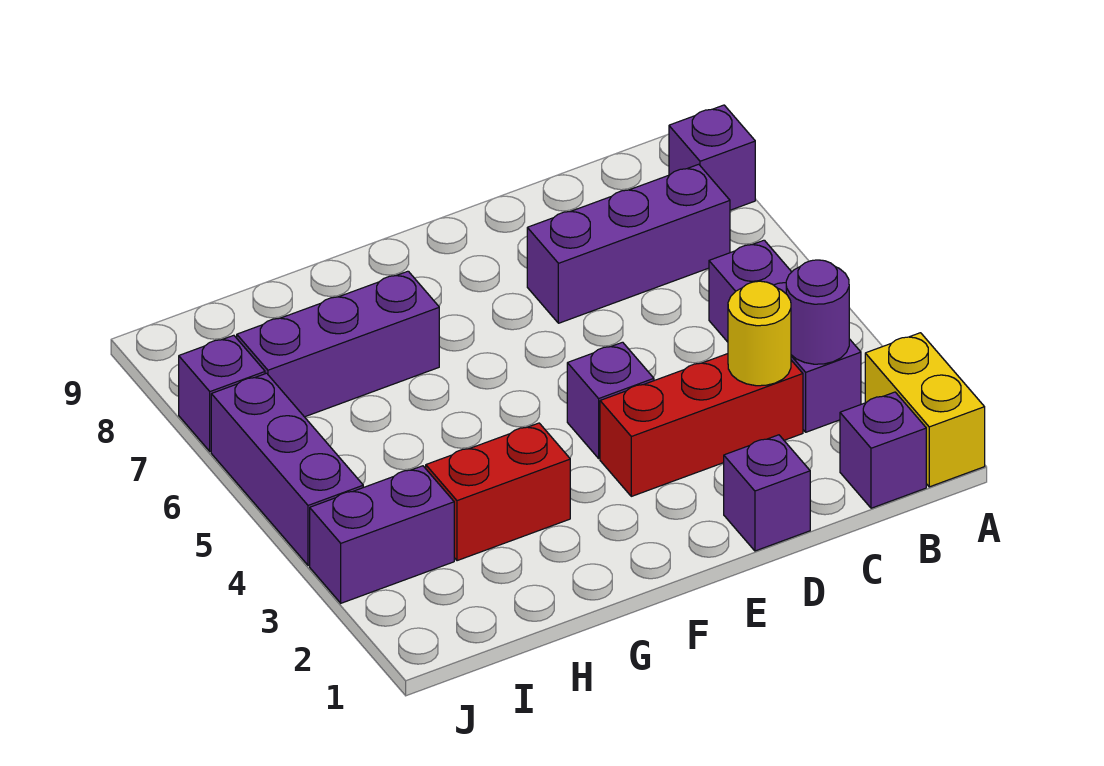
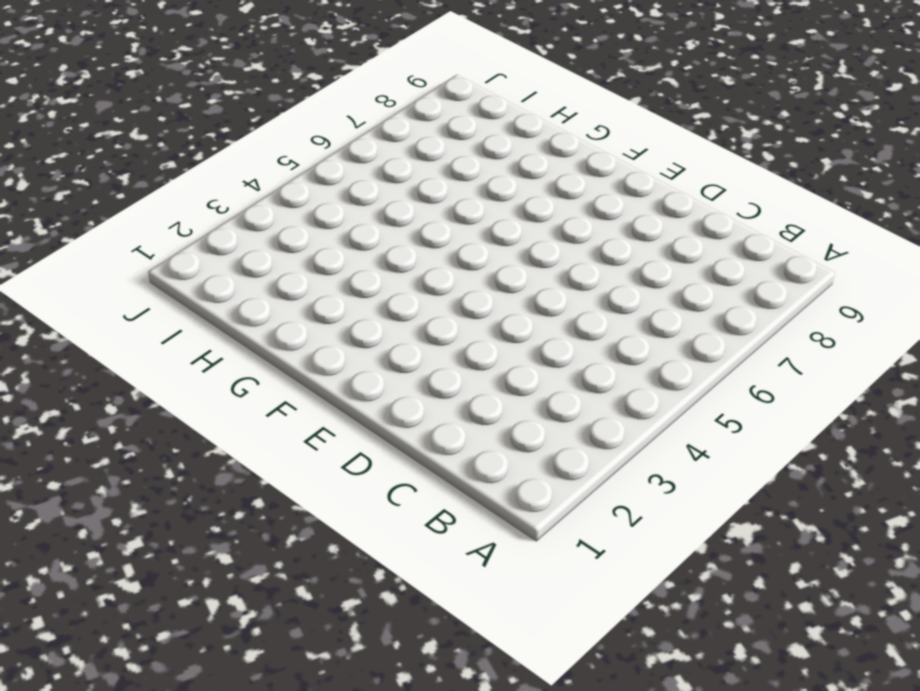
none -> yellow 1x2 brick [865,333,985,487]
none -> purple 1x1 brick [669,105,755,210]
none -> purple 1x1 brick [840,392,926,508]

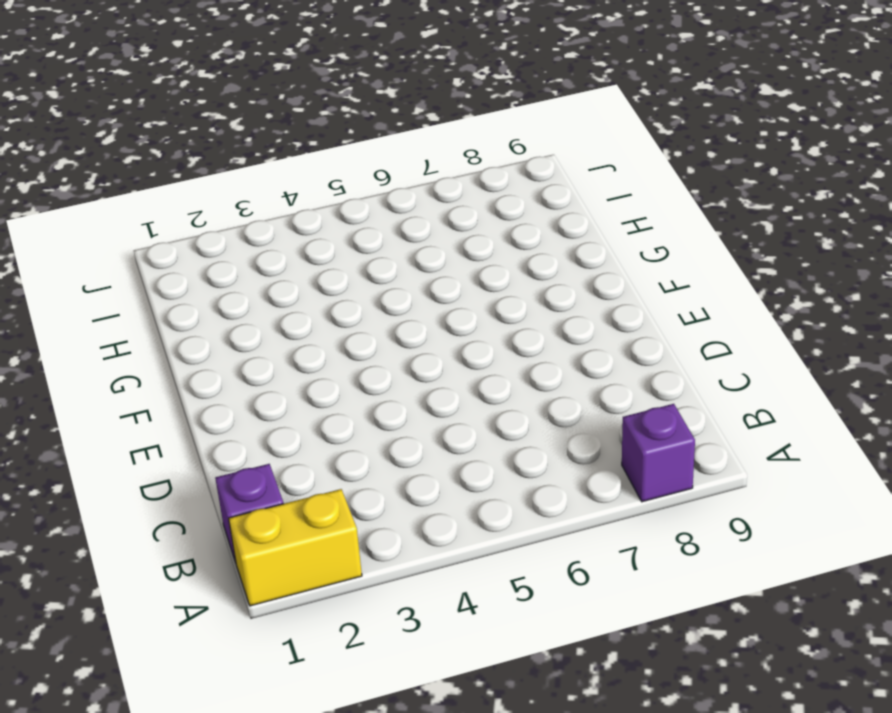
none -> purple 1x3 brick [709,240,861,432]
none -> purple 1x3 brick [527,164,730,323]
none -> red 1x3 brick [600,354,803,496]

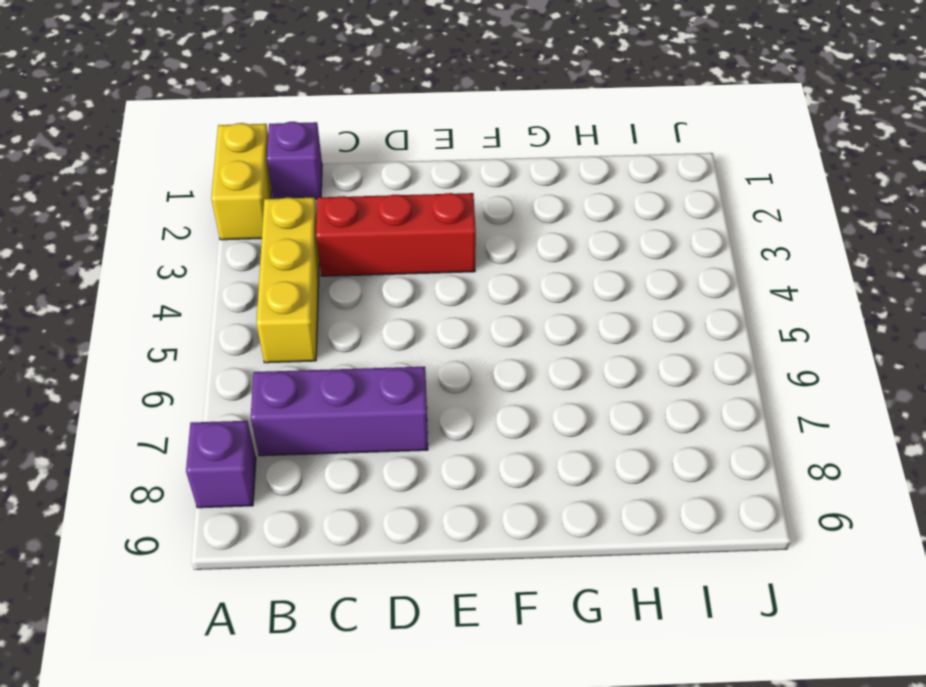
yellow 1x3 brick [257,198,319,363] -> purple 1x3 brick [709,240,861,432]
none -> purple 1x1 brick [724,435,810,551]
none -> purple 1x1 brick [567,342,654,458]
none -> red 1x2 brick [426,423,570,561]

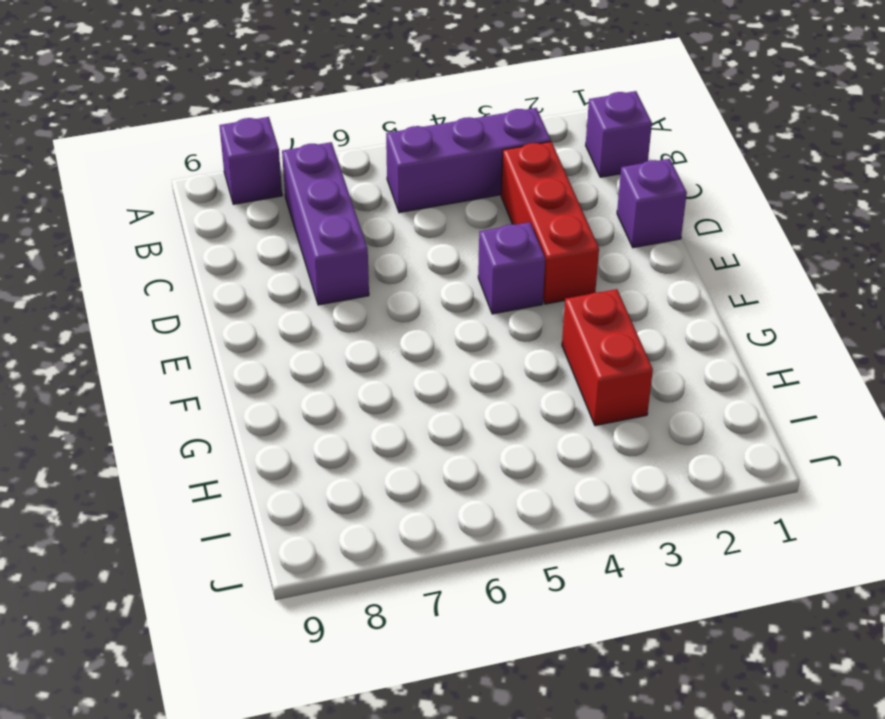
none -> yellow 1x2 brick [865,333,985,487]
none -> purple 1x3 brick [237,271,439,417]
none -> purple 1x2 brick [310,466,454,603]

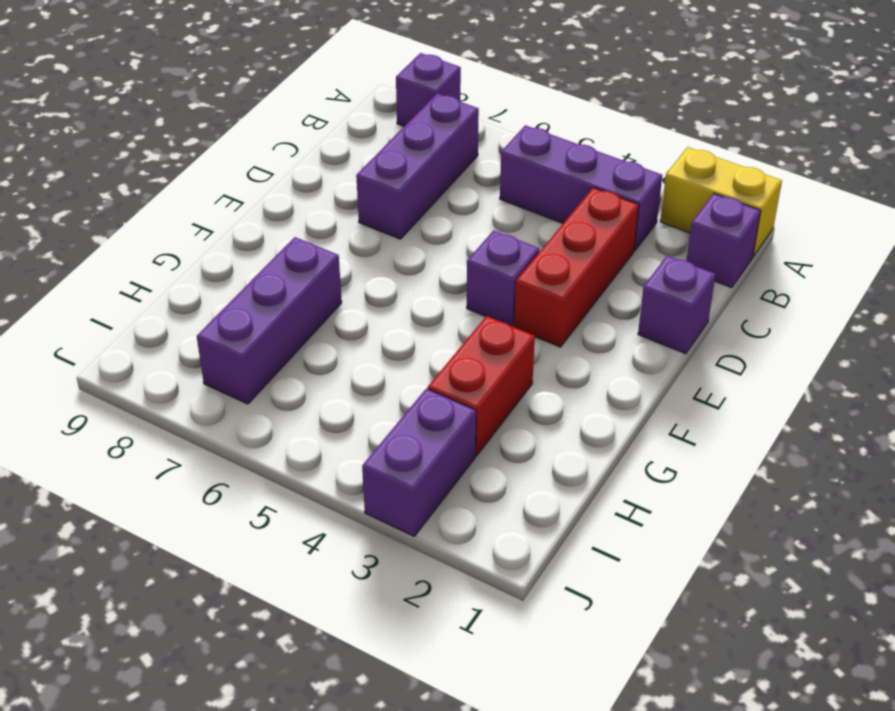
none -> purple 1x3 brick [211,373,363,565]
none -> purple 1x1 brick [179,335,265,452]
none -> purple 1x1 round brick [786,260,849,364]

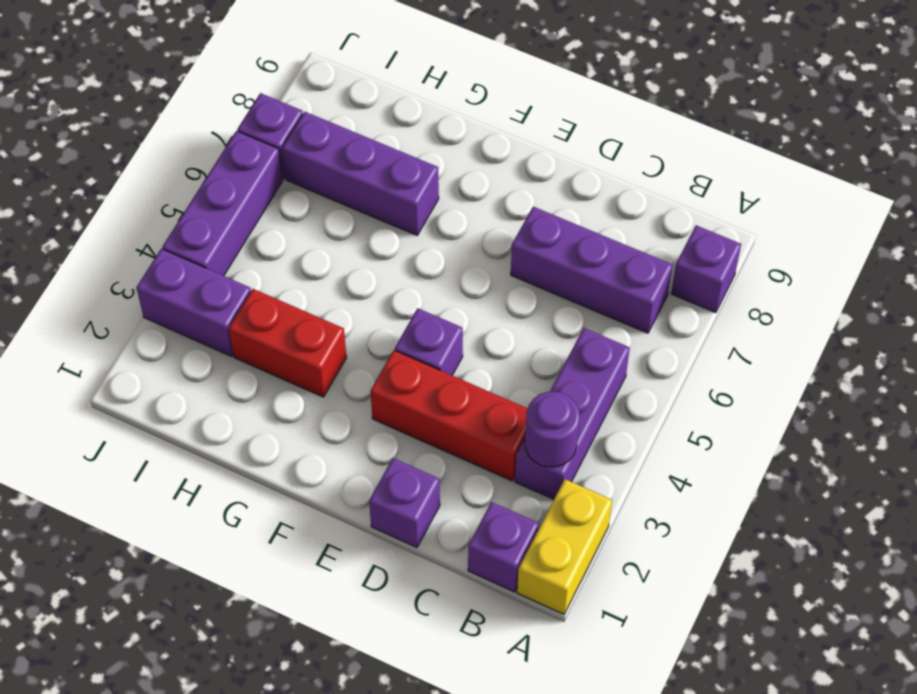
none -> yellow 1x1 round brick [728,281,791,386]

